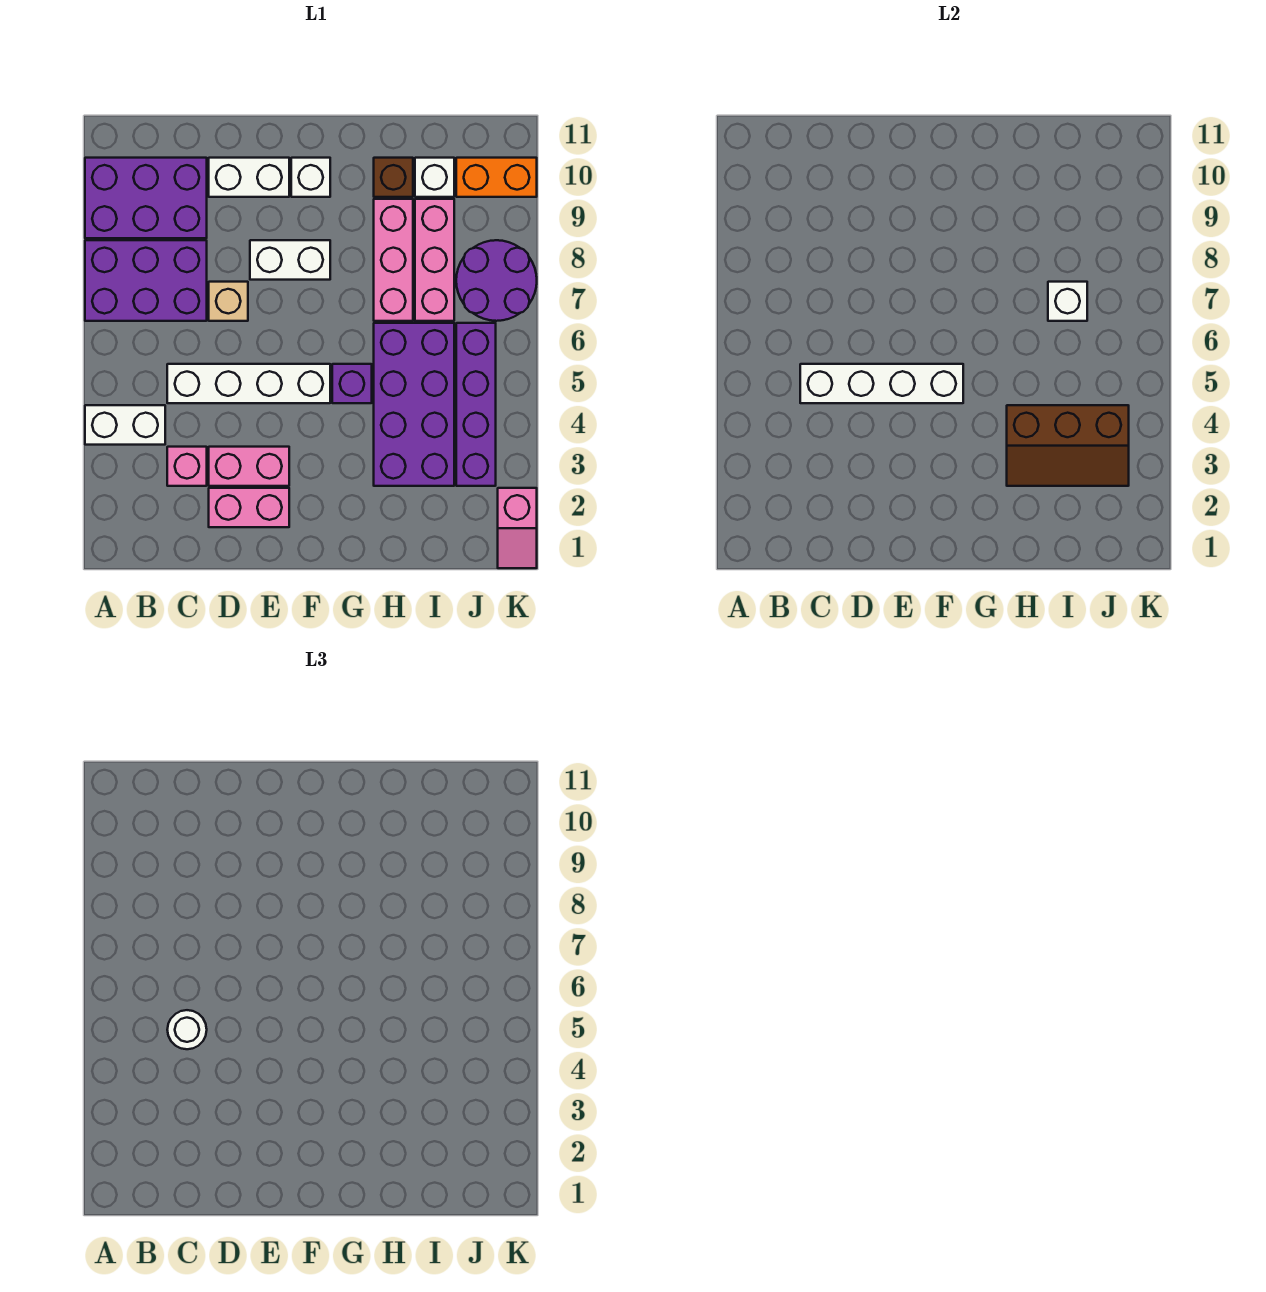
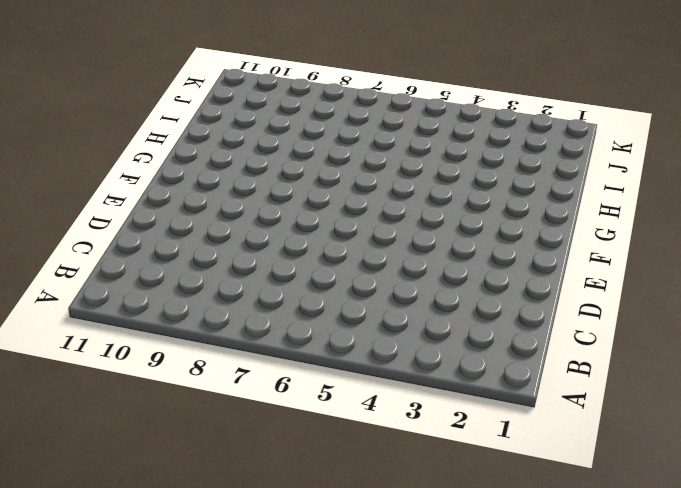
none -> white 1x2 brick [85,405,165,445]
none -> purple 2x3 brick [85,240,207,321]
none -> purple 2x3 brick [85,158,207,238]

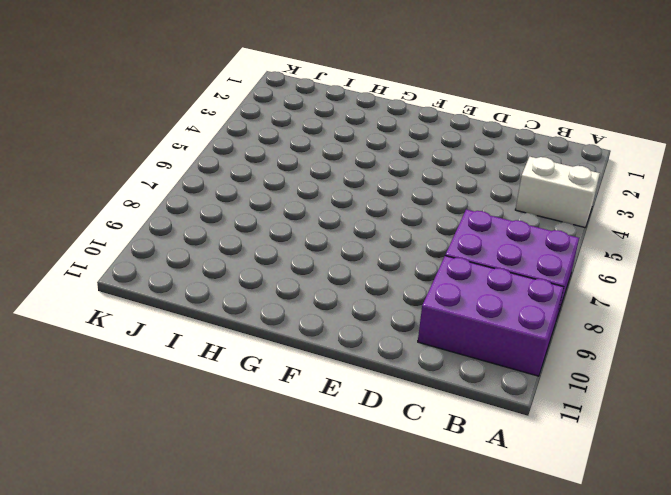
none -> pink 1x1 brick [167,447,207,486]
none -> white 1x4 brick [167,364,330,403]
none -> pink 1x2 brick [209,488,289,527]

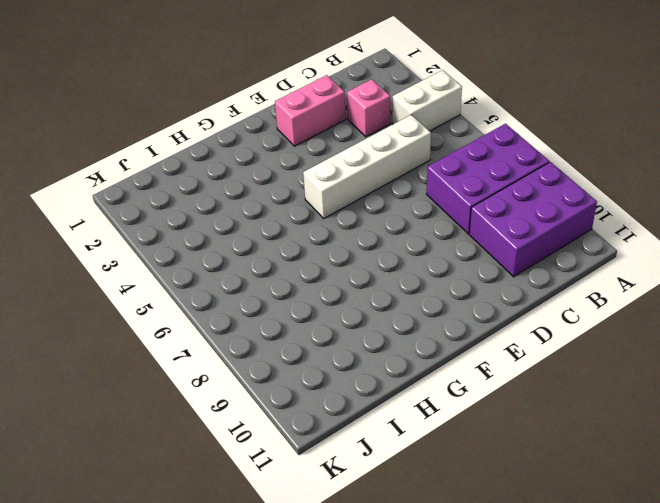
none -> pink 1x2 brick [209,447,289,486]
none -> tan 1x1 brick [209,282,248,321]
none -> white 1x2 brick [209,158,289,197]

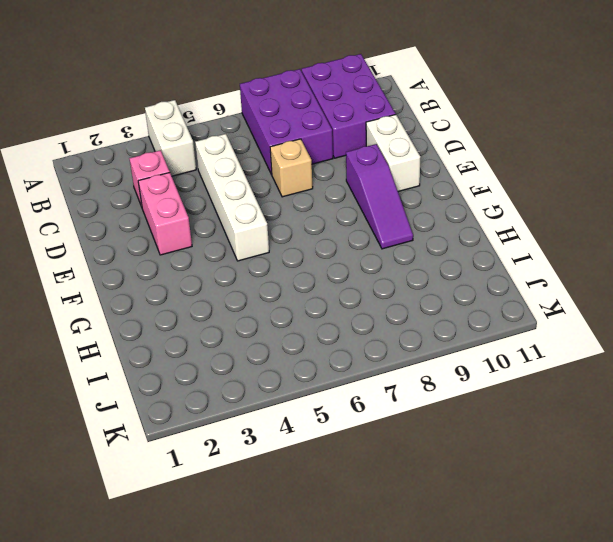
purple 1x3 slope [346,144,413,249] -> none
none -> pink 1x2 brick [209,488,289,527]
none -> white 1x2 brick [250,240,330,280]
none -> white 1x1 brick [291,158,330,197]

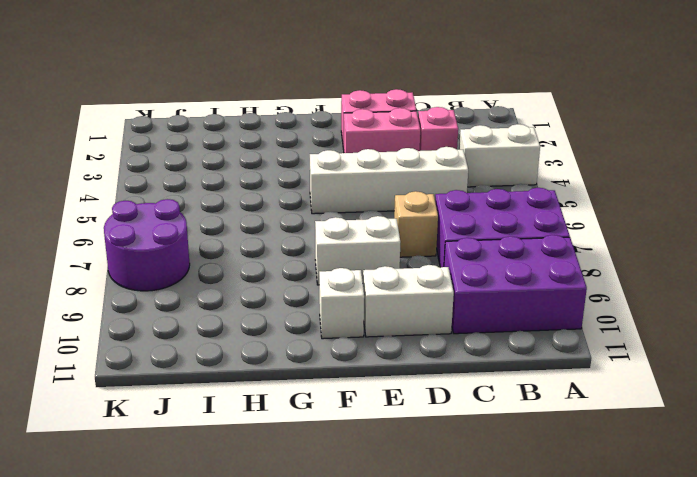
none -> purple 1x1 brick [332,364,372,403]
none -> purple 2x4 brick [374,323,454,486]
none -> pink 1x3 brick [374,199,413,321]

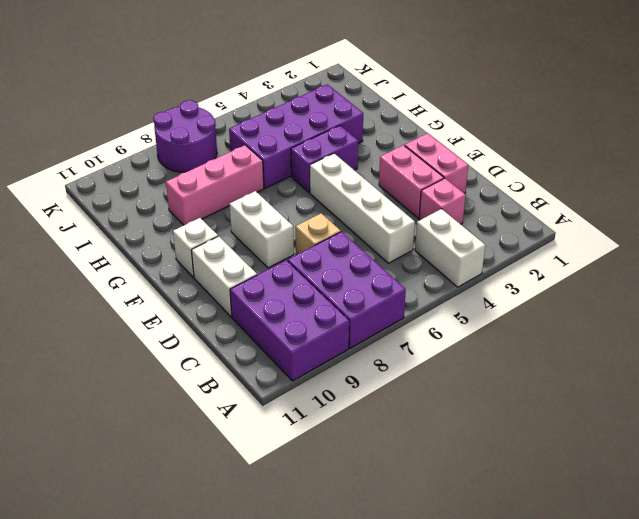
purple 1x2 brick [291,126,358,193] -> purple 1x1 brick [332,364,372,403]
none -> brown 1x1 brick [374,158,413,197]
none -> pink 1x3 brick [415,199,454,321]
none -> white 1x1 brick [415,158,454,197]

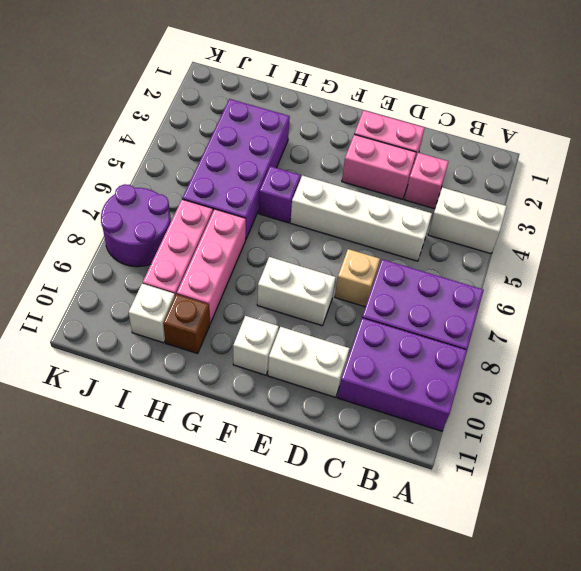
none -> purple 1x4 brick [456,323,496,486]
none -> orange 1x2 brick [456,158,537,197]
none -> pink 1x2 slope [498,488,537,568]

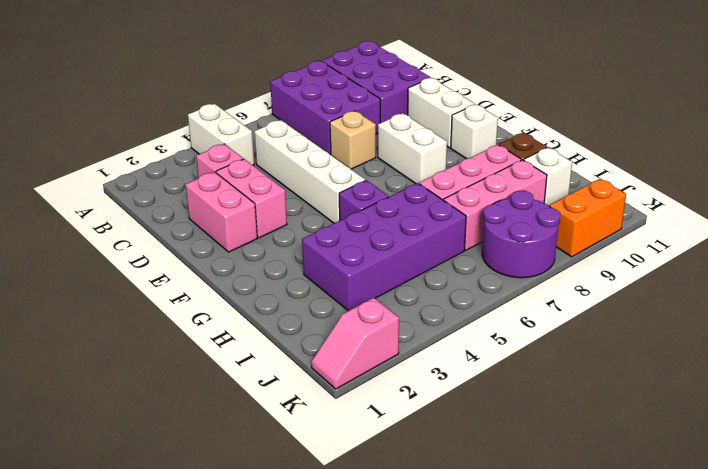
orange 1x2 brick [550,179,626,257] -> orange 1x2 brick turned to [456,158,537,197]
none -> purple 1x4 brick [456,323,496,486]
none -> white 1x4 brick [800,364,963,403]
none -> brown 2x3 slope [1007,405,1129,486]

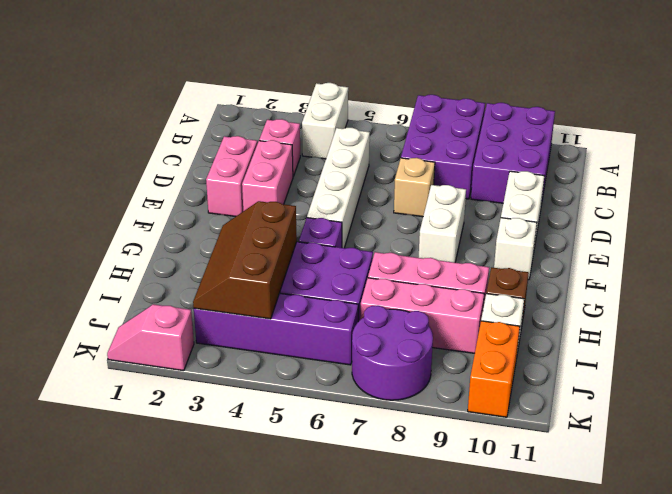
none -> white 1x4 brick [800,364,963,403]
none -> white 1x1 brick [1048,282,1087,321]
none -> white 1x1 round brick [167,1010,207,1049]

